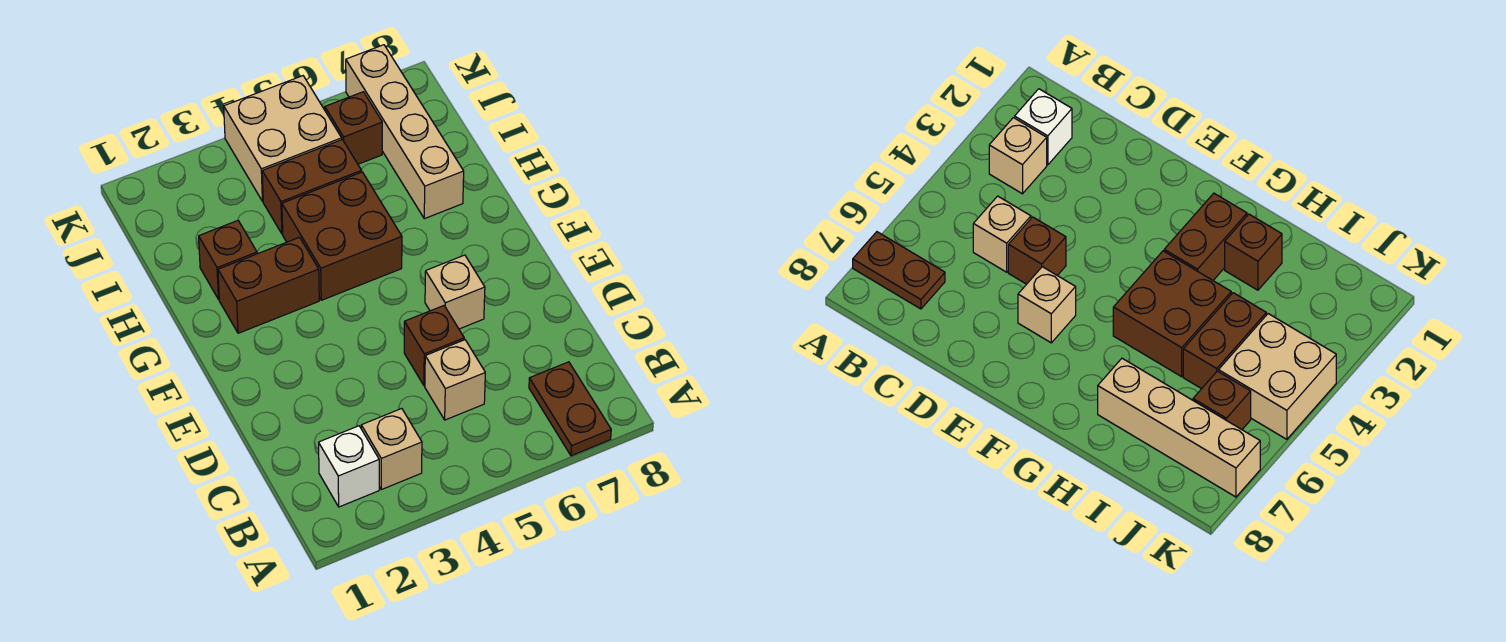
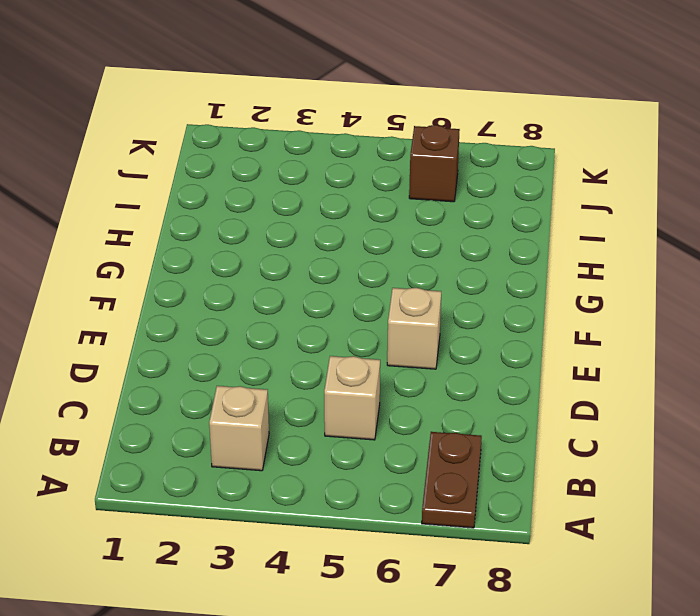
none -> white 1x1 brick [319,426,379,507]
none -> brown 1x1 brick [404,306,464,385]
none -> brown 1x2 brick [218,237,319,333]

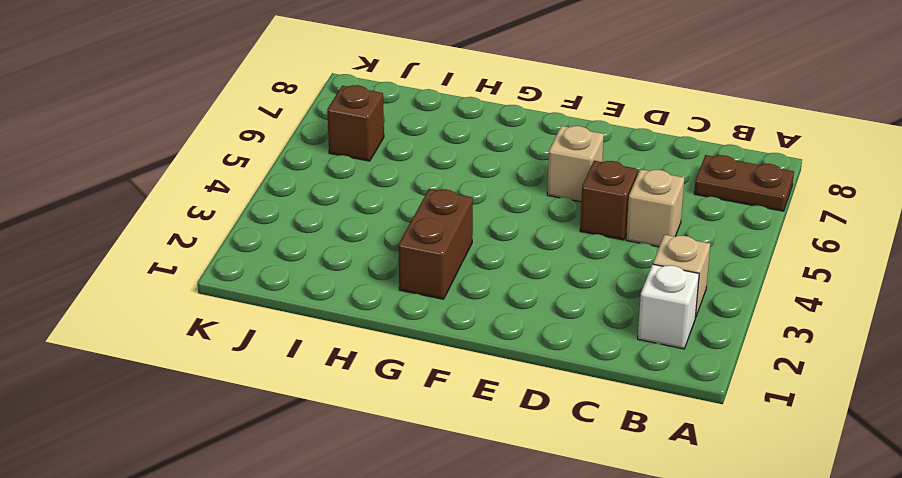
none -> brown 2x2 brick [282,172,402,300]
none -> brown 1x1 brick [199,220,257,299]
none -> tan 1x4 brick [346,45,464,219]

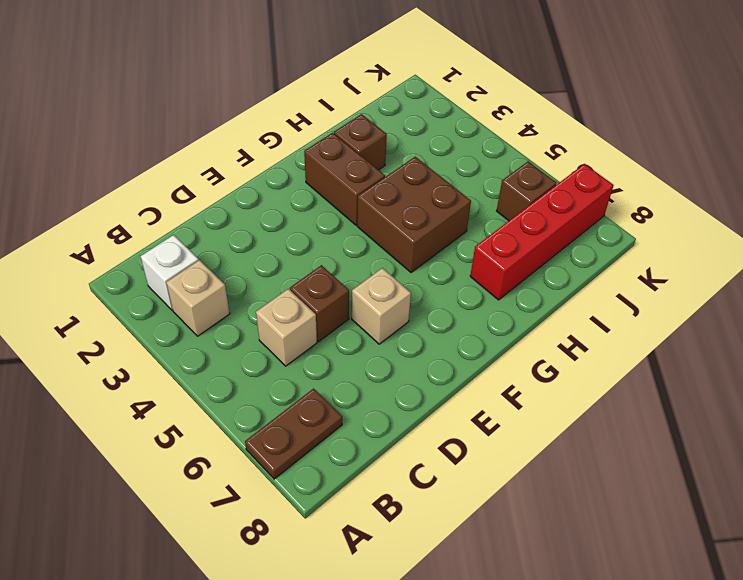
red 1x4 brick [470,164,614,300] -> tan 1x4 brick [346,45,464,219]
none -> brown 1x2 brick [262,140,362,234]
none -> tan 2x2 brick [224,76,342,201]

